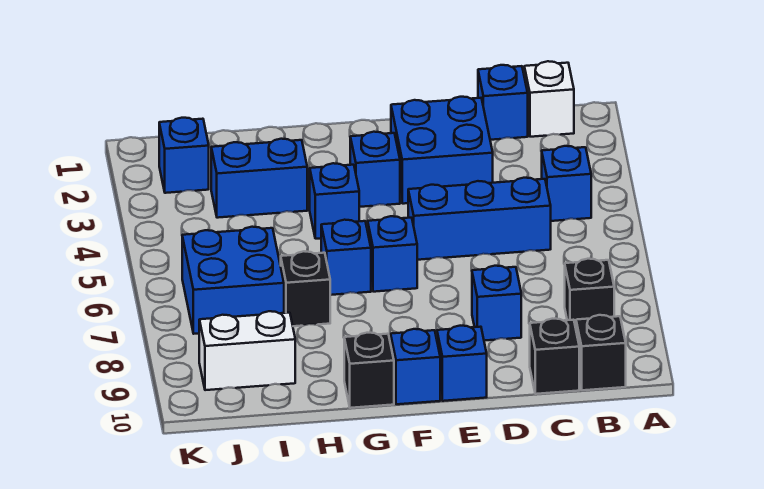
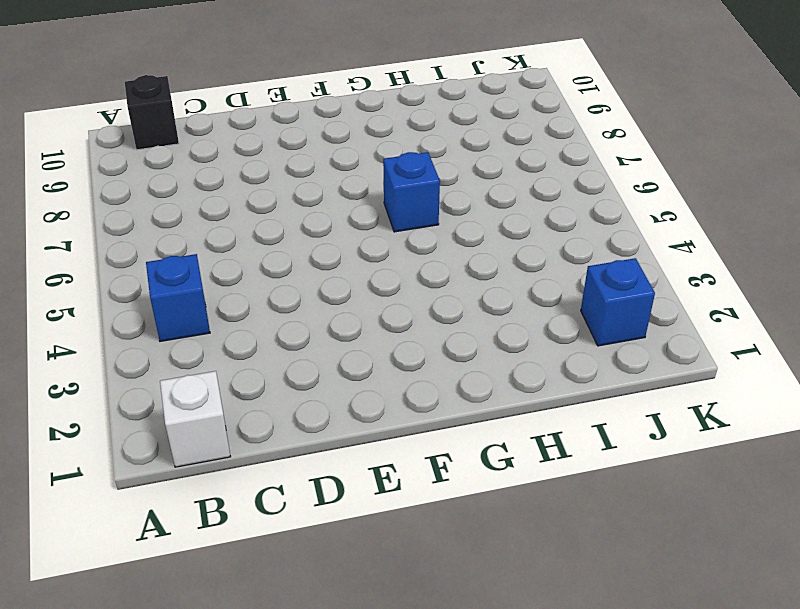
none -> black 1x1 brick [565,259,614,328]
none -> blue 1x1 brick [478,65,528,140]
none -> blue 1x3 brick [408,178,551,260]

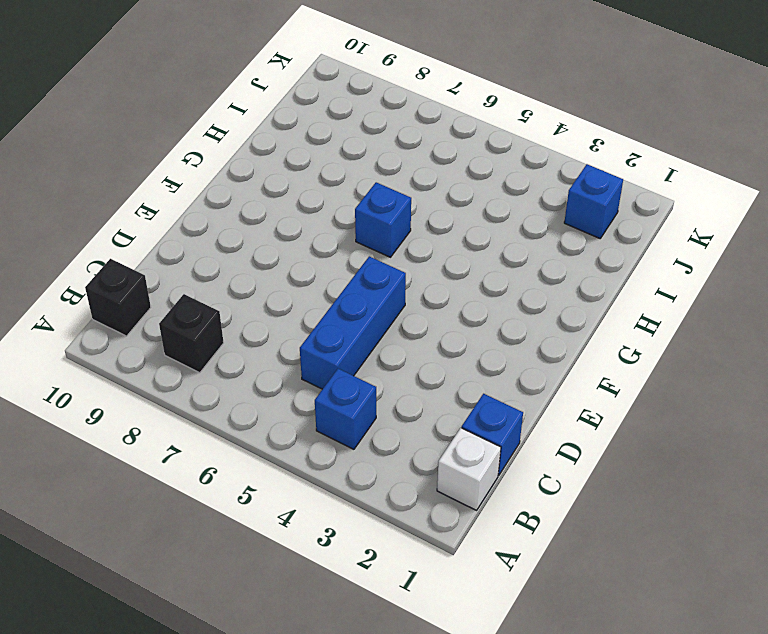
none -> black 1x1 brick [530,319,579,394]
none -> blue 2x2 brick [391,97,493,204]
none -> blue 1x1 brick [472,266,521,341]

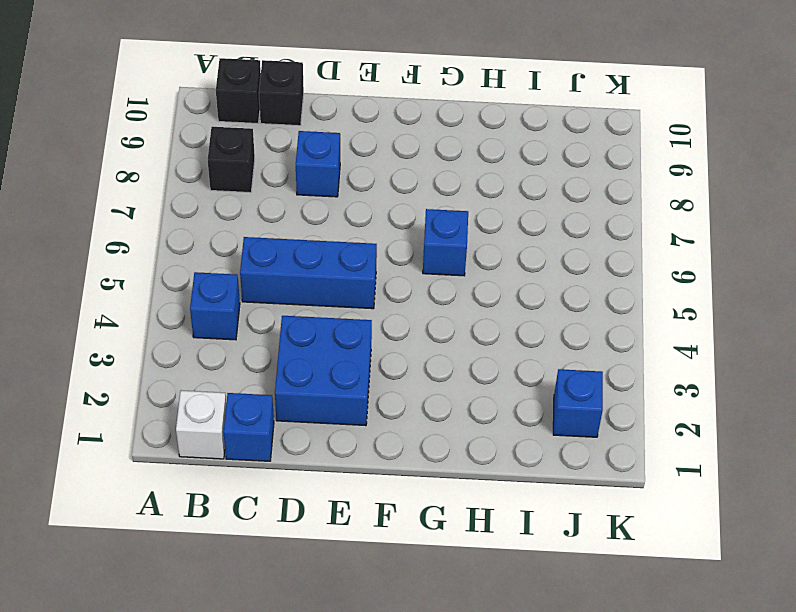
none -> blue 1x1 brick [437,326,487,401]
none -> blue 1x1 brick [350,132,400,207]
none -> blue 1x1 brick [368,216,417,292]

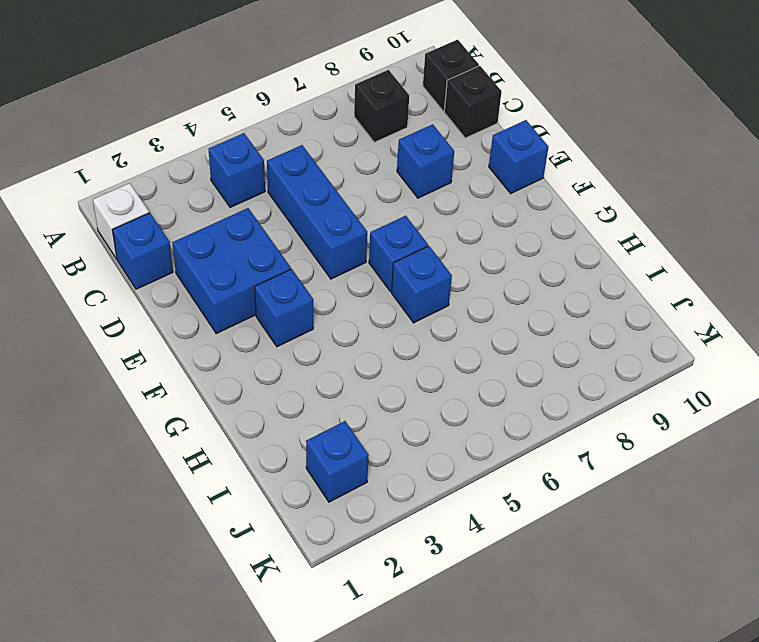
none -> blue 1x1 brick [391,329,440,404]
none -> blue 1x1 brick [310,163,359,239]
none -> black 1x1 brick [344,333,394,408]

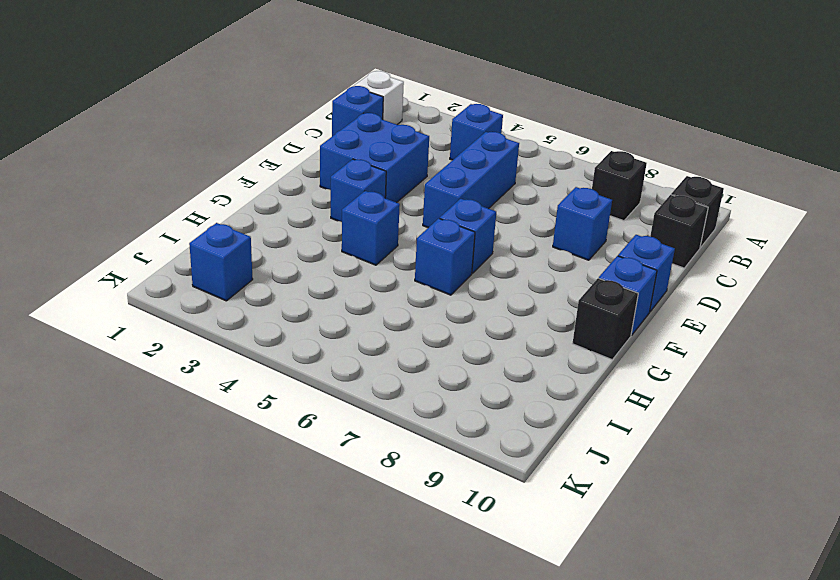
none -> blue 1x2 brick [211,139,307,218]
none -> black 1x1 brick [281,251,330,326]
none -> blue 2x2 brick [182,227,284,334]

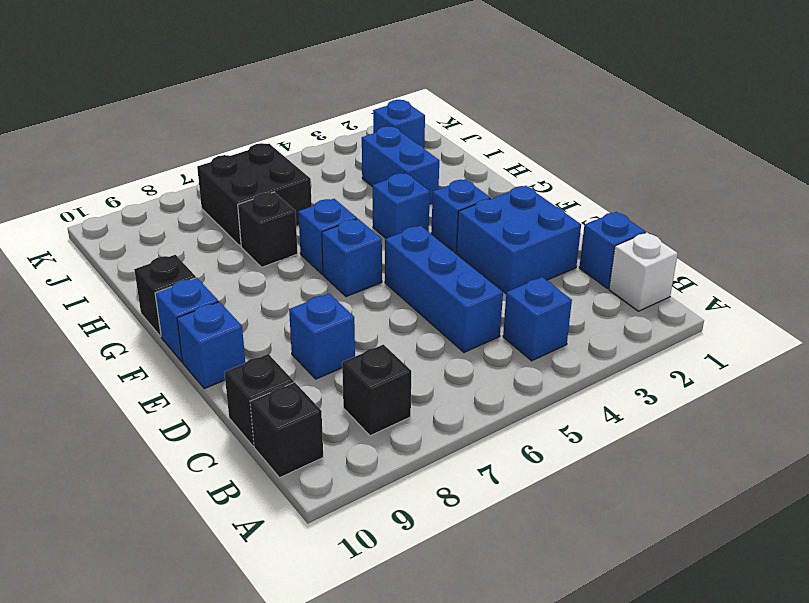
black 2x2 brick [197,143,312,246] -> blue 2x2 brick [182,227,284,334]
none -> white 1x2 brick [199,311,295,390]

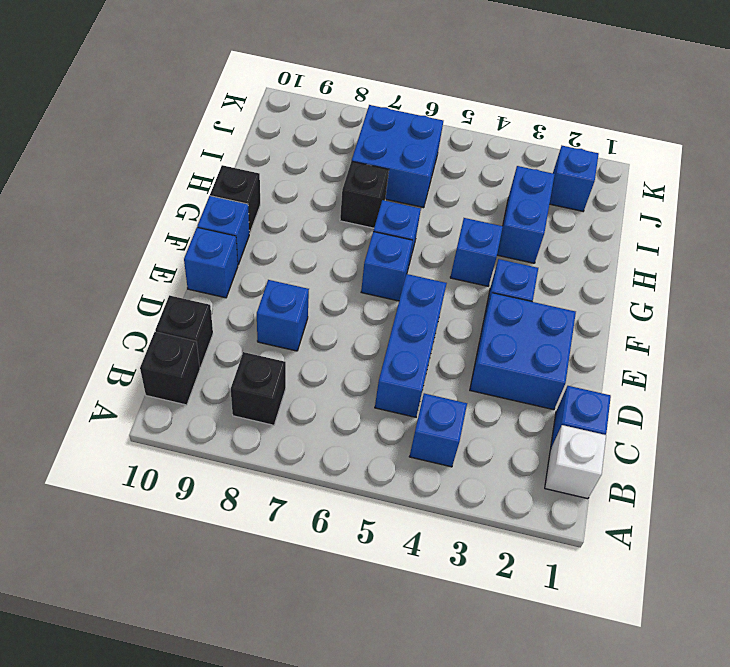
none -> white 1x2 brick [199,311,295,390]

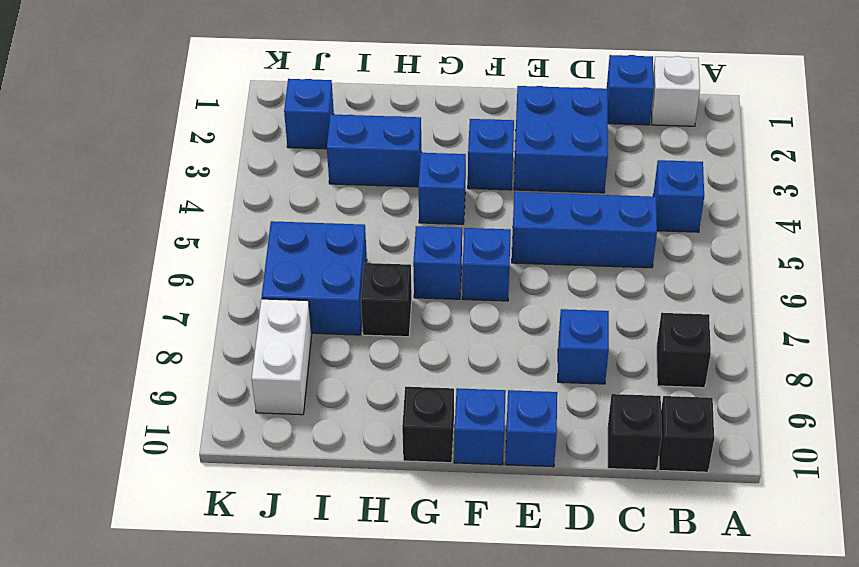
white 1x2 brick [252,299,312,415] -> white 1x2 brick turned to [199,311,295,390]

